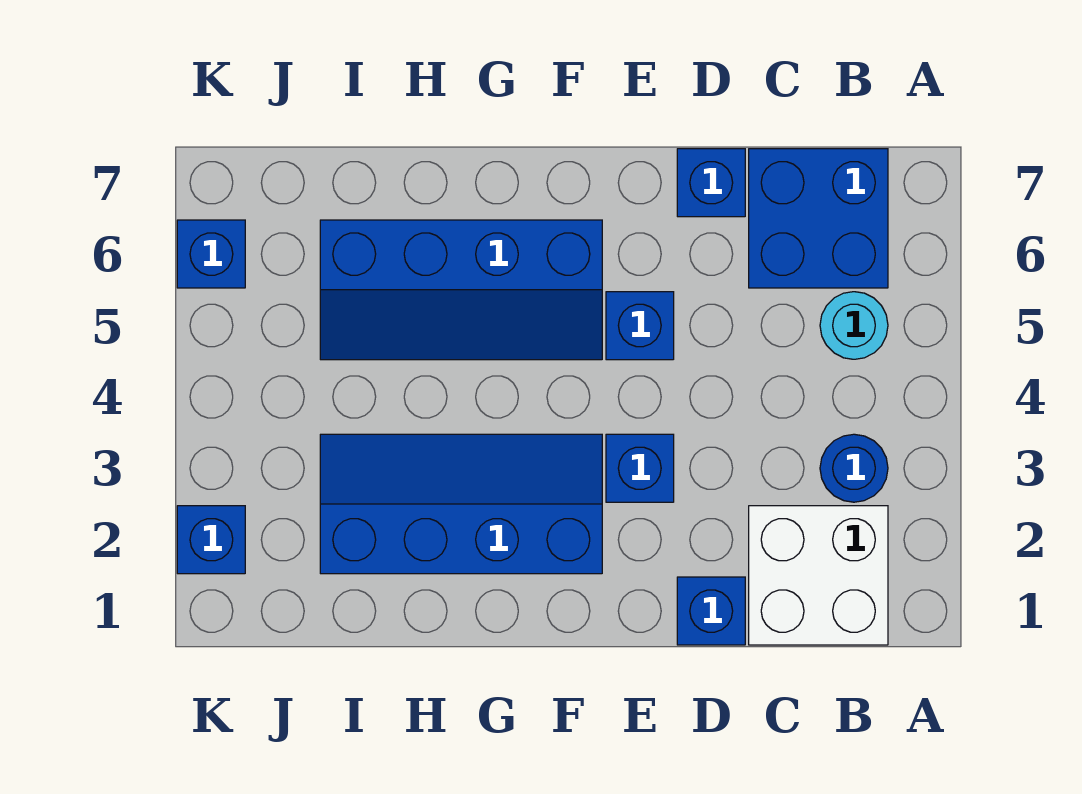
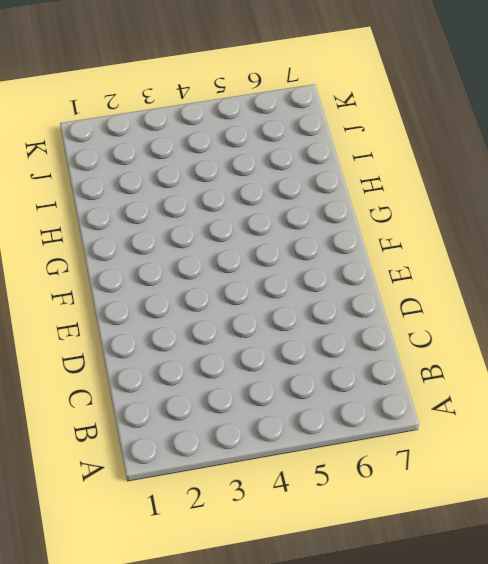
none -> white 2x2 brick [749,506,888,645]
none -> blue 1x1 round brick [820,434,888,502]
none -> cyan 1x1 round brick [820,292,888,359]

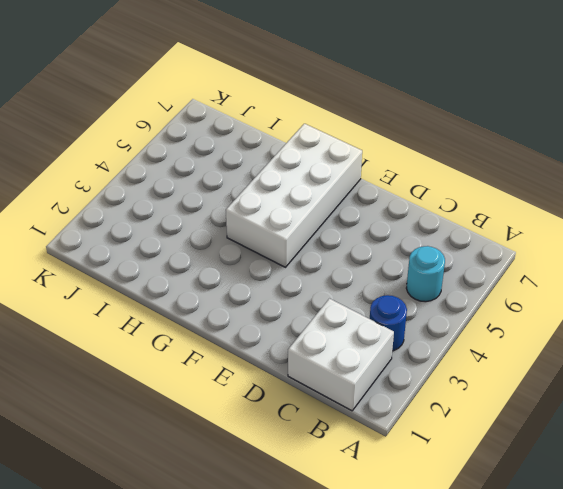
white 2x4 brick [226,124,362,267] -> blue 2x4 slope [320,220,602,360]
none -> blue 2x2 brick [749,149,888,288]
none -> blue 1x1 brick [677,577,745,645]
none -> blue 1x1 brick [677,149,745,217]

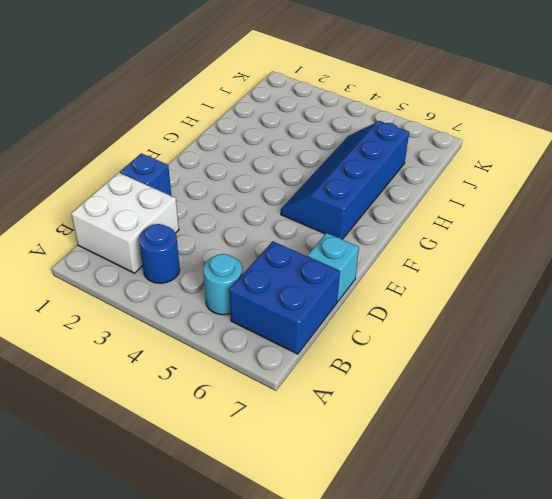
cyan 1x1 brick [307,233,359,302] -> blue 1x1 brick [677,149,745,217]
none -> blue 1x1 brick [606,434,674,502]
none -> blue 1x1 brick [606,292,674,360]
none -> blue 2x4 slope [320,434,602,574]

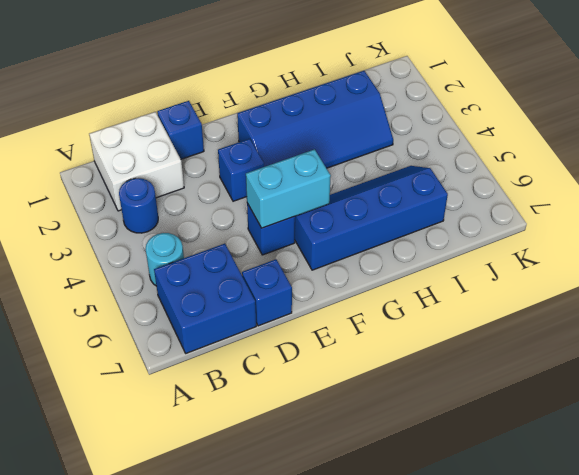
cyan 1x2 brick [246,149,331,228] -> none
none -> blue 1x1 brick [177,506,245,574]
none -> blue 1x1 brick [177,220,245,288]

